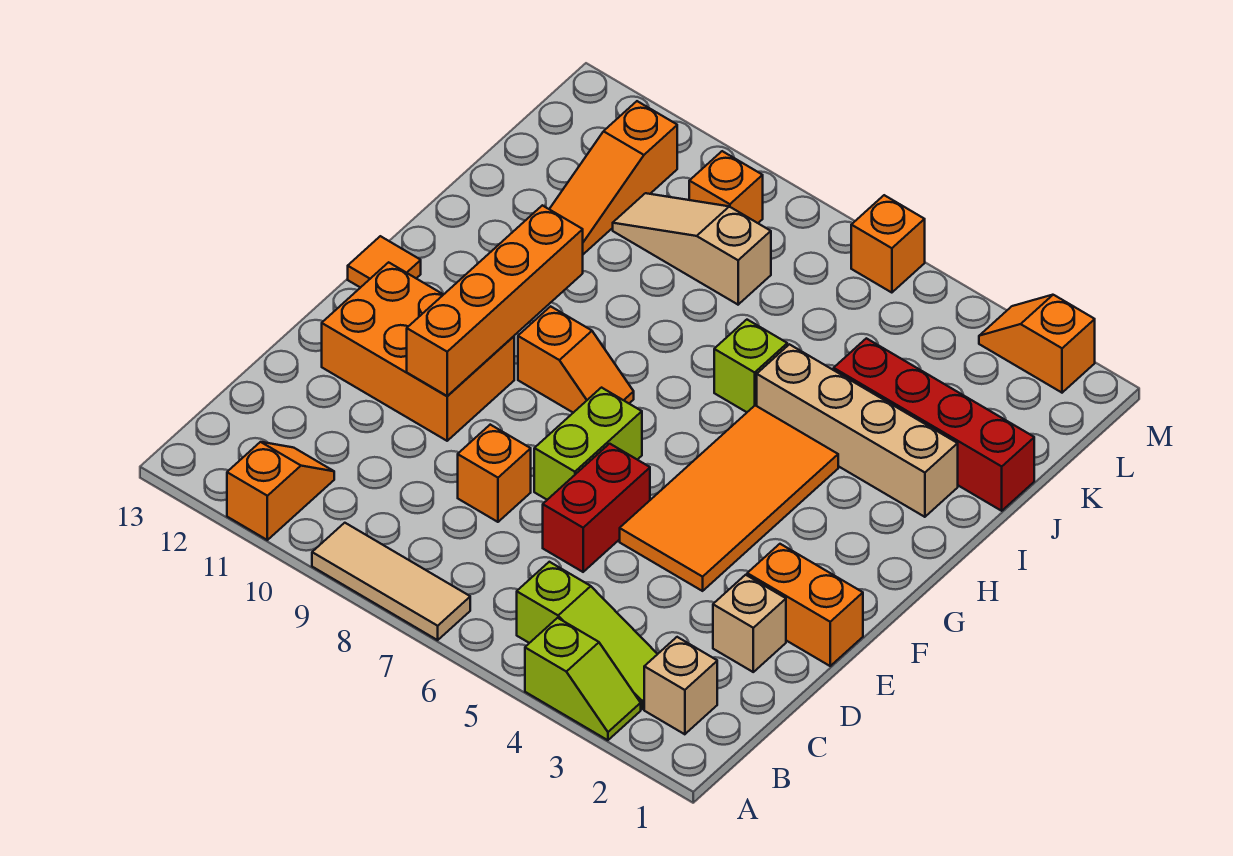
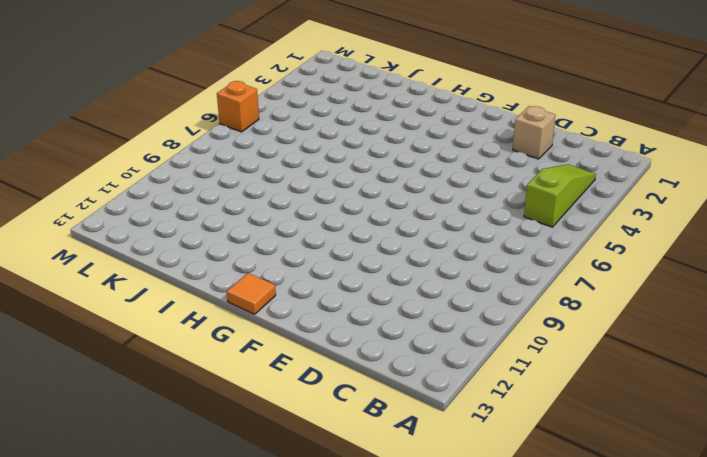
none -> lime 1x2 slope [525,618,641,740]
none -> tan 1x3 tile [312,523,470,640]
none -> orange 1x2 slope [227,442,334,540]

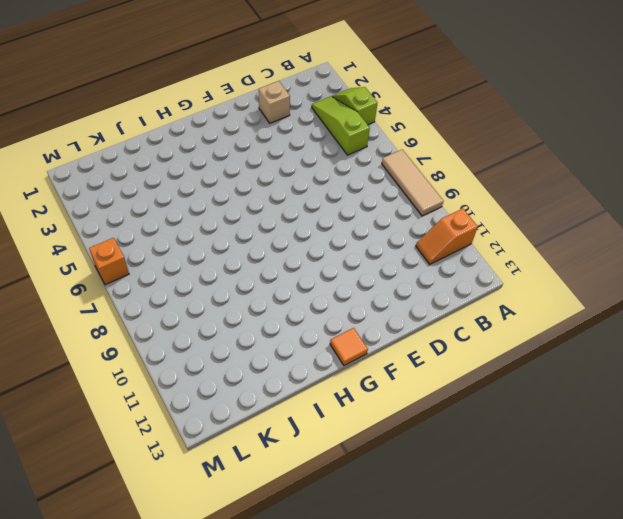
none -> tan 1x1 brick [644,637,717,734]
none -> red 1x2 brick [543,444,650,572]
none -> orange 1x1 brick [458,425,531,522]

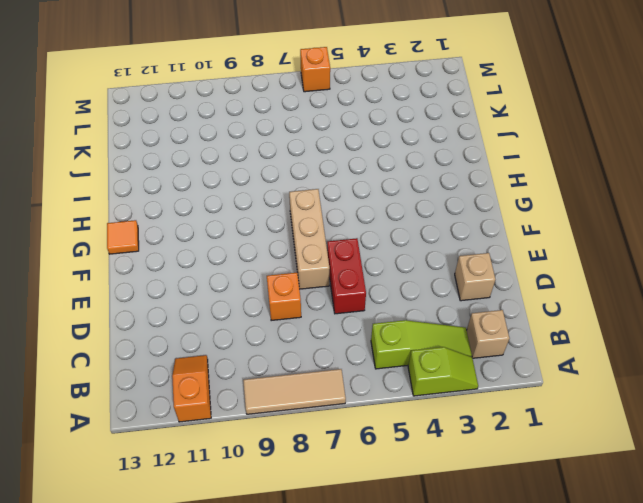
tan 1x3 brick [289,189,330,289] -> lime 1x2 brick [534,388,642,500]
none -> orange 1x2 brick [747,544,863,666]
none -> orange 2x4 tile [620,405,838,591]
none -> orange 2x3 brick [322,262,514,441]

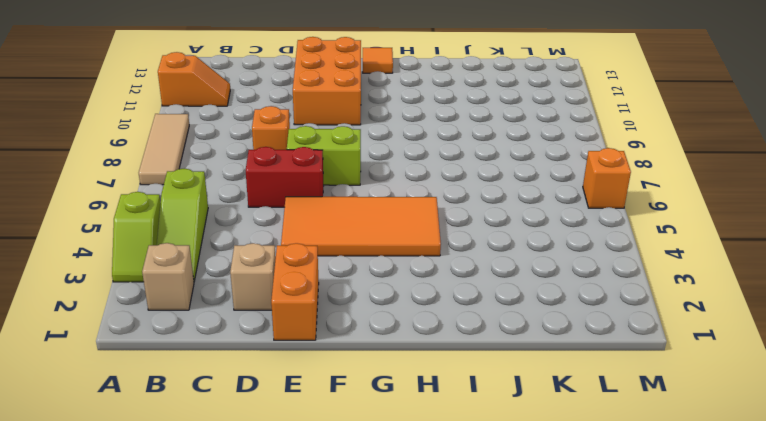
none -> orange 1x2 slope [518,306,634,413]
none -> tan 1x4 brick [757,344,958,517]
none -> lime 1x1 brick [714,320,787,412]

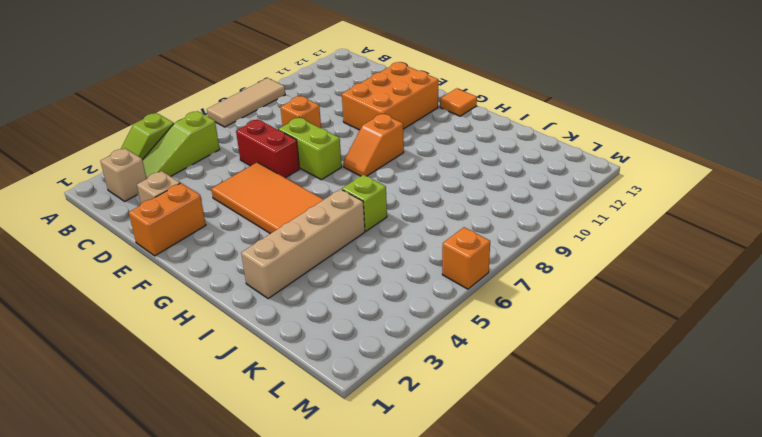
none -> orange 1x2 slope [227,442,334,540]
none -> red 1x4 brick [834,338,1034,511]
none -> orange 1x3 slope [549,101,677,254]

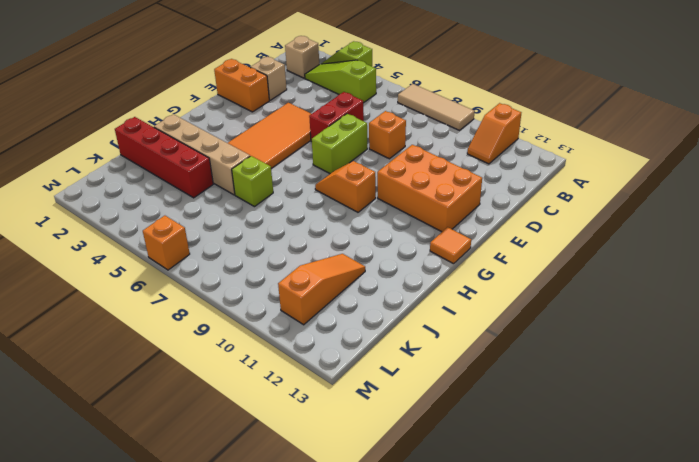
none -> tan 1x3 slope [613,193,771,305]
none -> orange 1x1 brick [689,151,763,223]
none -> orange 1x2 slope [979,295,1095,393]

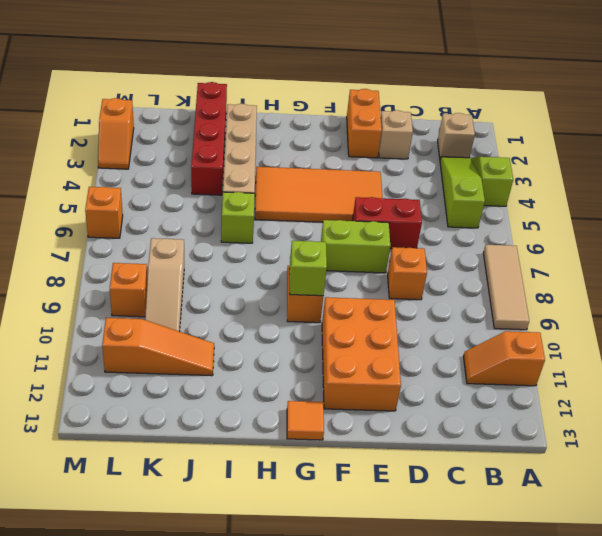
lime 1x1 brick [289,241,327,296] -> none
none -> orange 1x4 brick [407,205,583,396]

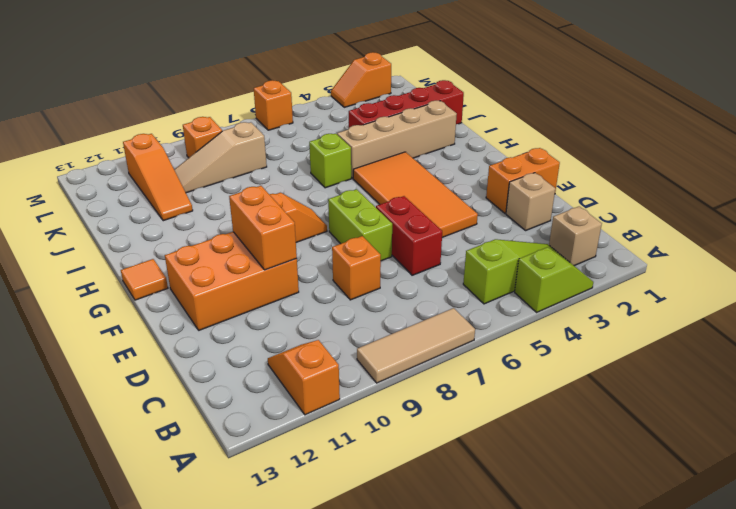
orange 1x2 brick [229,186,297,270] -> orange 1x4 brick [407,205,583,396]

